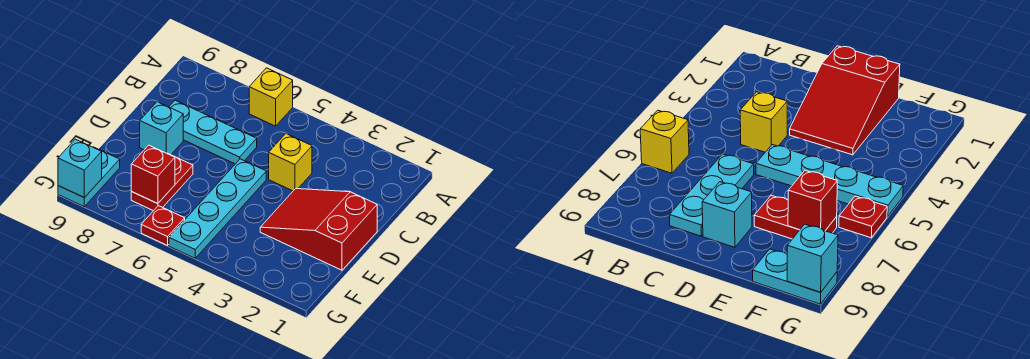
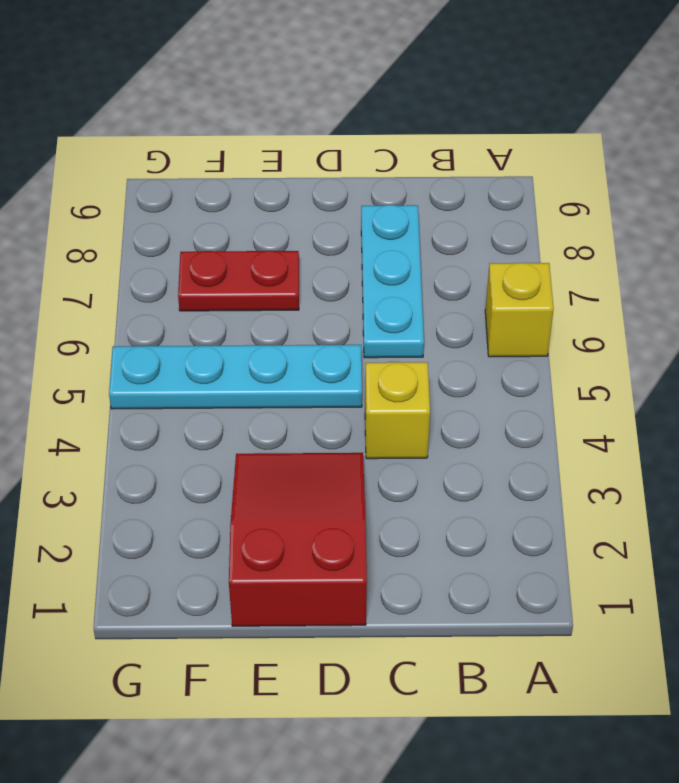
none -> cyan 1x1 brick [140,102,183,155]
none -> cyan 1x2 plate [58,147,120,206]

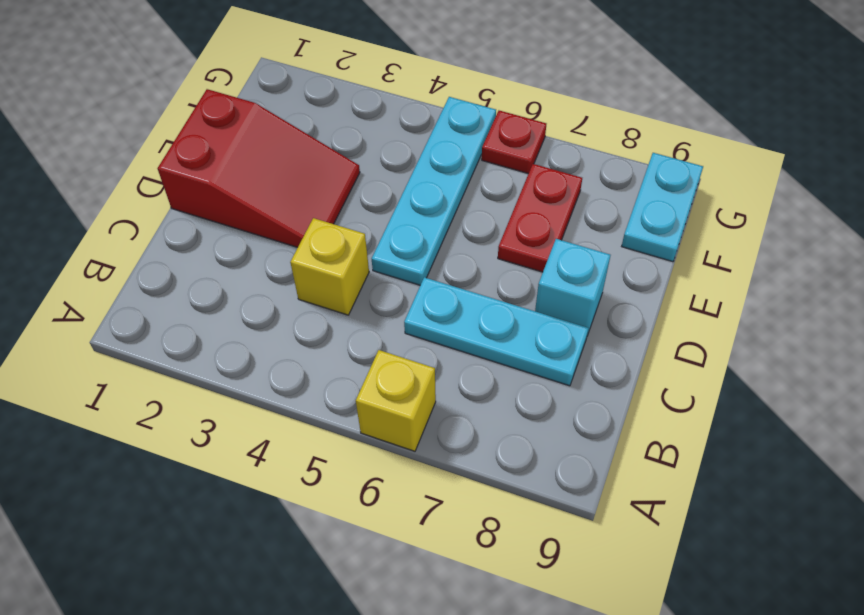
none -> red 1x1 brick [131,145,175,204]
none -> cyan 1x1 brick [58,139,102,198]

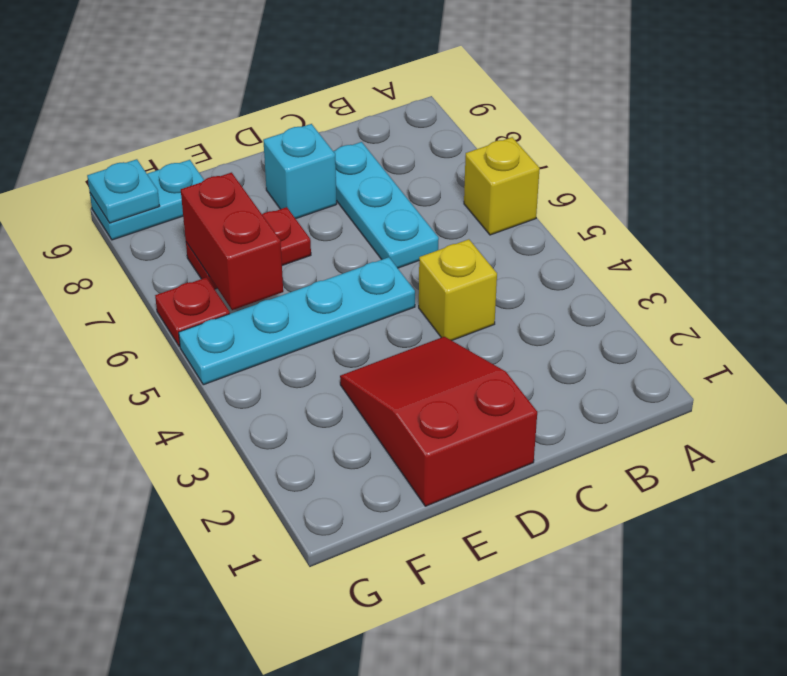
red 1x2 brick [181,173,283,310] -> red 1x1 brick [131,145,175,204]
cyan 1x1 plate [87,159,159,223] -> cyan 1x1 brick [58,139,102,198]

